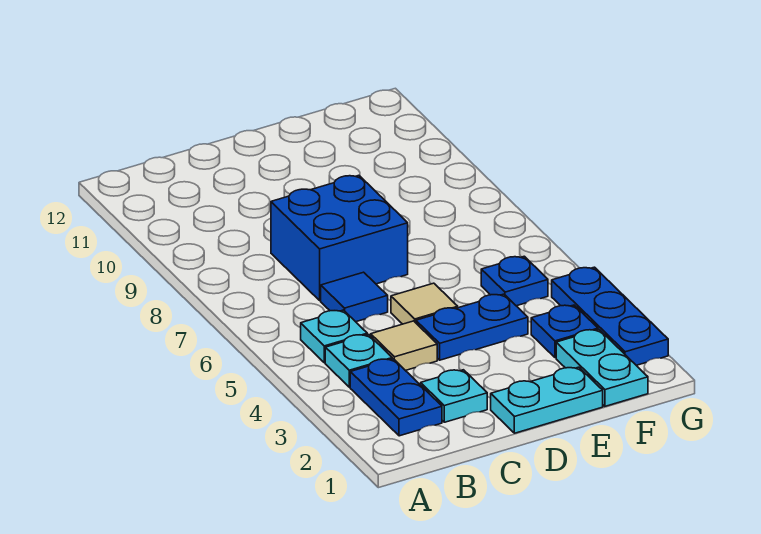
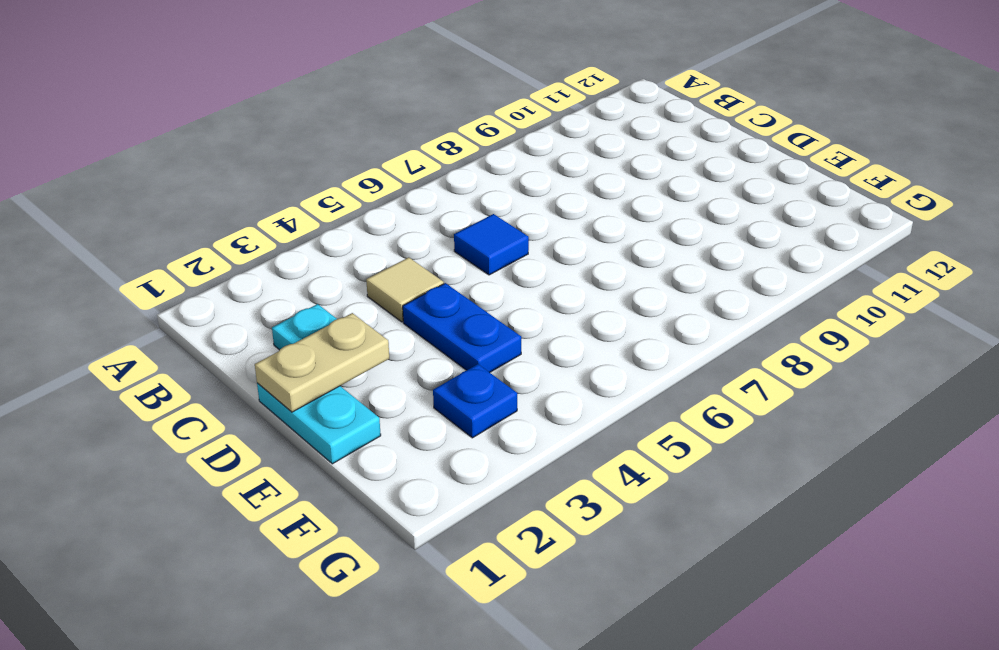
tan 1x2 plate [255,313,389,412] -> none
none -> blue 1x2 plate [350,359,442,436]
none -> cyan 1x1 plate [325,335,392,387]
none -> cyan 1x1 plate [301,310,367,363]

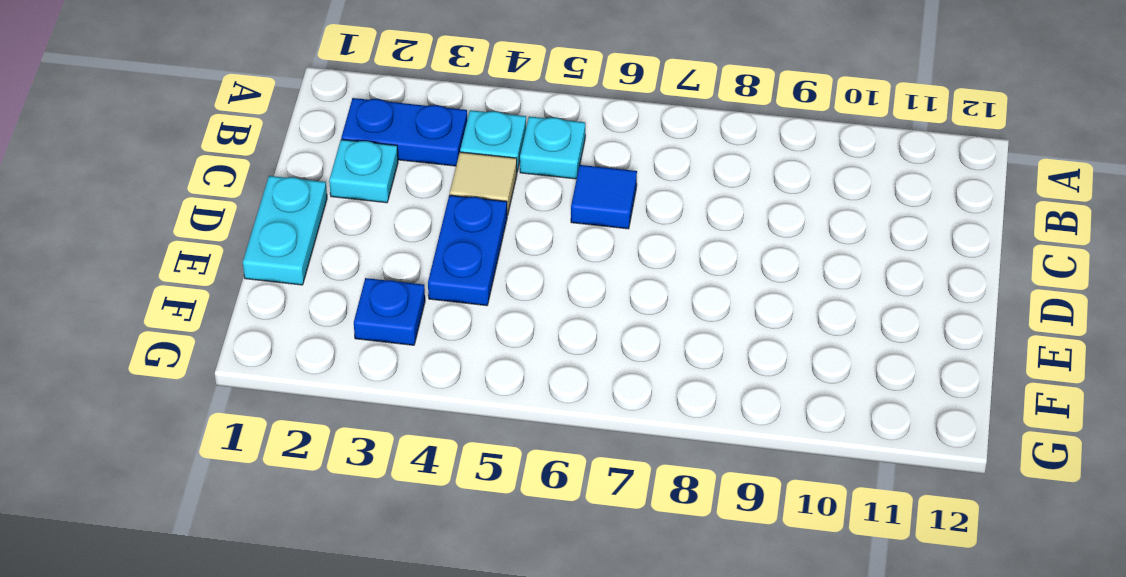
none -> blue 2x2 brick [271,175,408,300]
none -> tan 1x1 tile [391,283,458,324]
none -> cyan 1x2 plate [556,330,648,406]

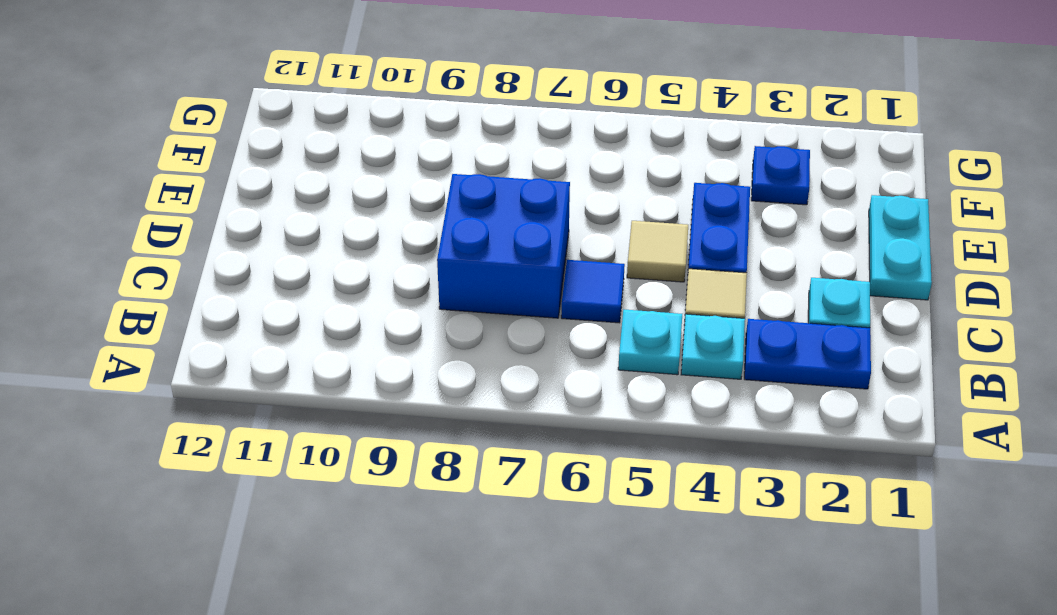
none -> cyan 1x2 plate [556,330,648,406]
none -> blue 1x1 plate [481,256,548,306]
none -> blue 1x3 plate [552,267,668,365]

